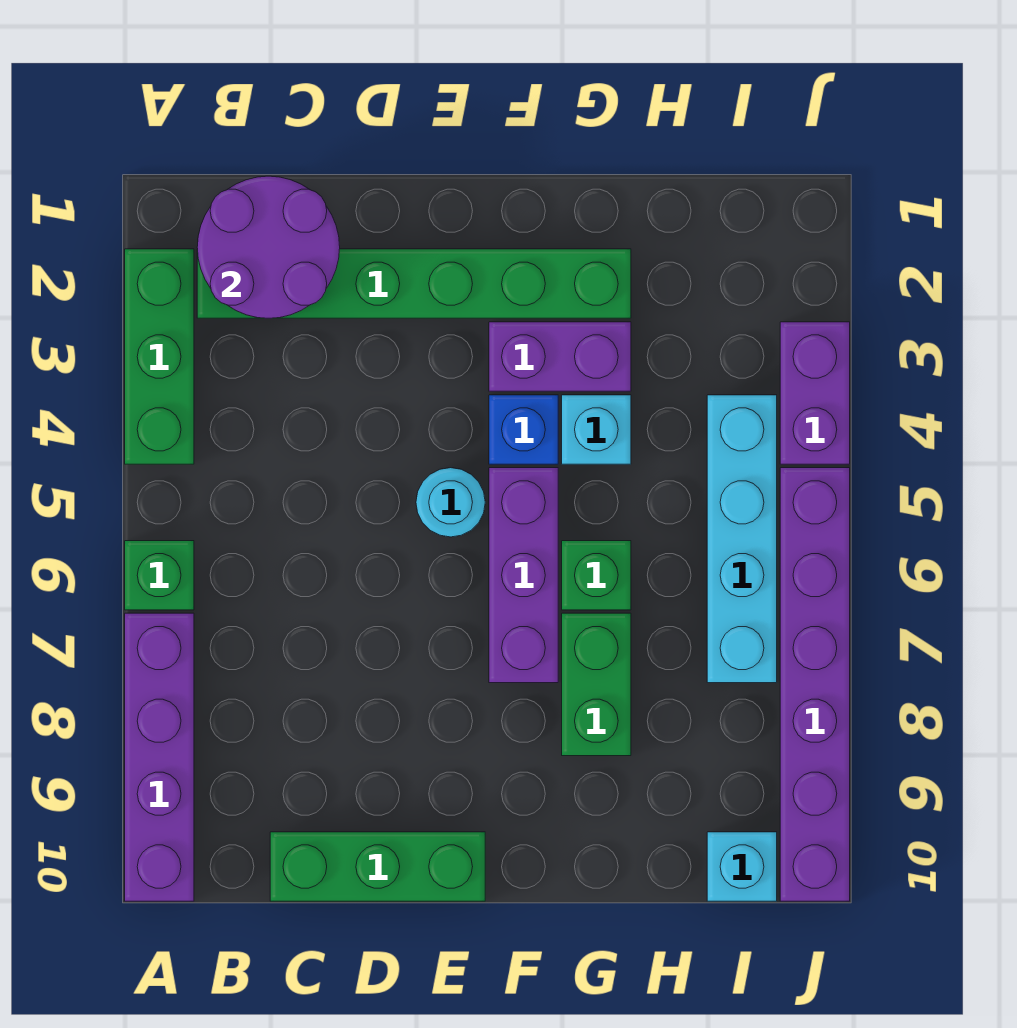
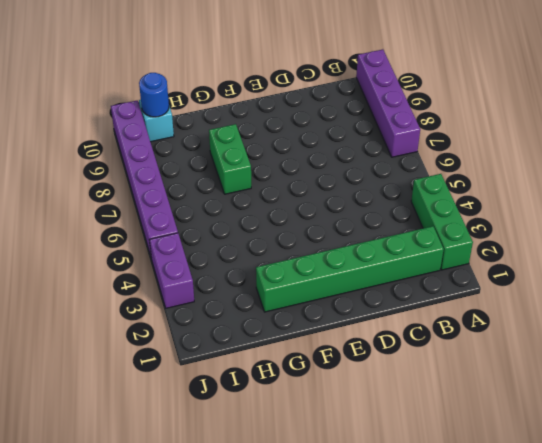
blue 1x1 round brick [139,73,169,117] -> none
none -> green 1x1 brick [125,541,194,610]
none -> green 1x3 brick [270,832,485,901]
none -> cyan 1x1 round brick [416,468,485,537]

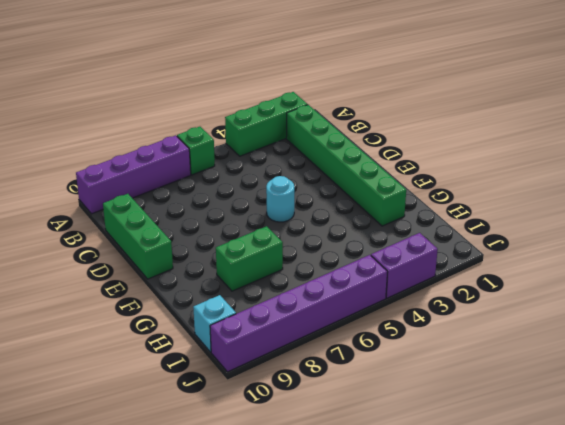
none -> purple 1x2 brick [489,322,631,391]
none -> blue 1x1 brick [489,395,558,464]
none -> purple 1x3 brick [489,468,558,683]

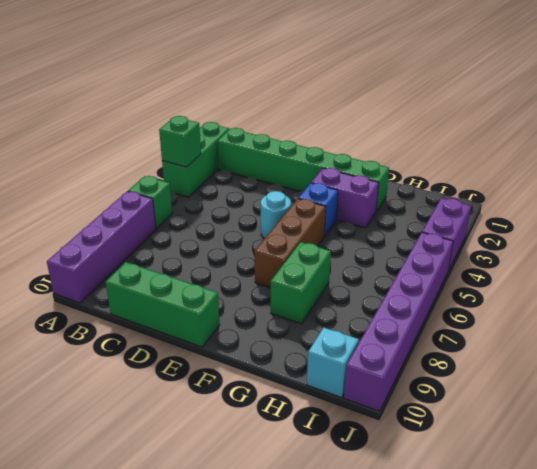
green 1x1 brick [159,116,201,167] -> green 1x1 brick moved to [562,541,631,610]
brown 1x3 brick [255,199,326,288] -> purple 1x3 brick [489,468,558,683]
none -> cyan 1x1 brick [562,395,631,464]
none -> cyan 1x4 brick [707,395,777,683]
none -> purple 2x2 round brick [197,176,340,318]

